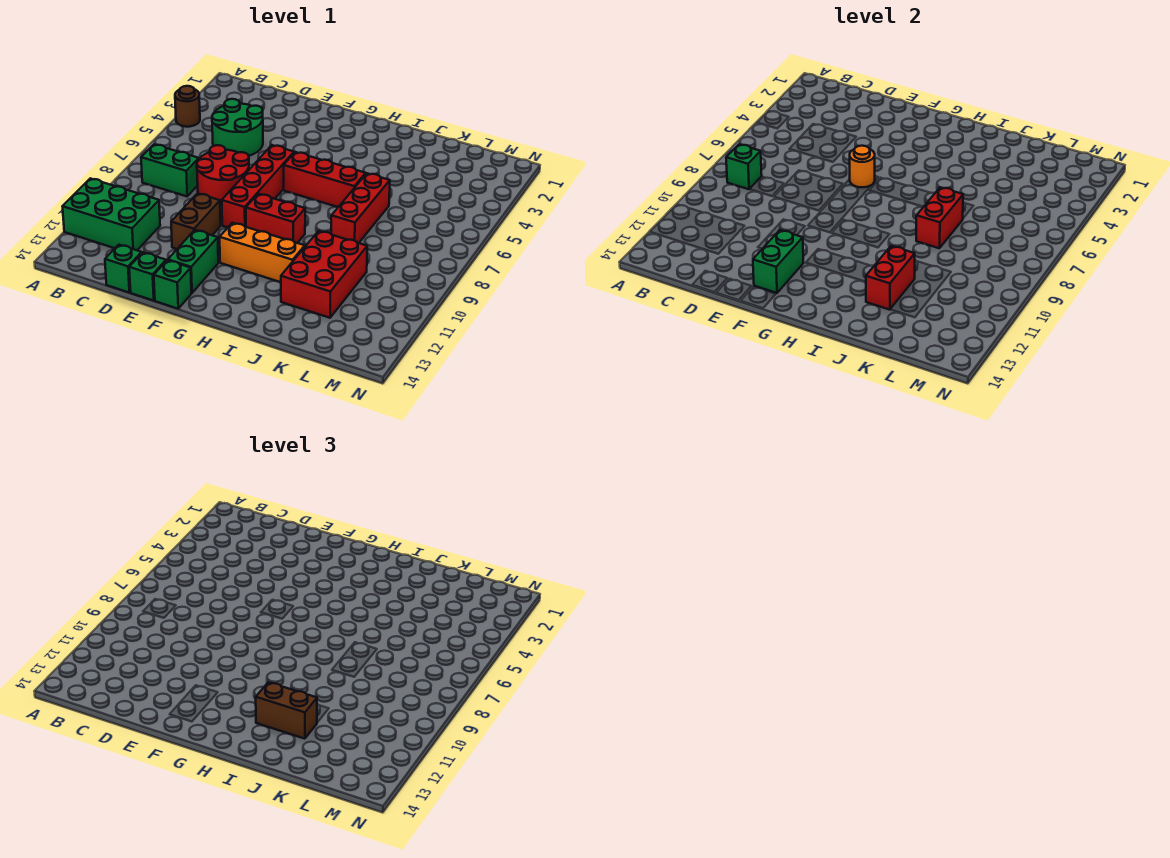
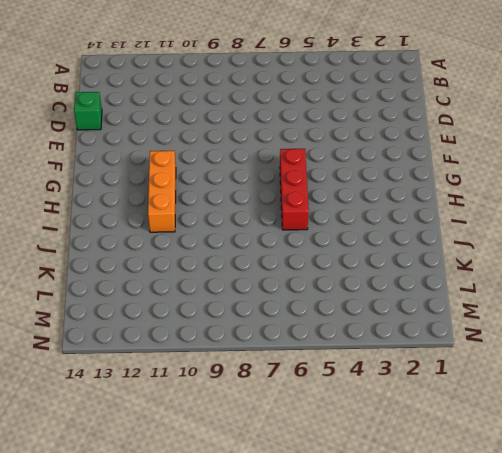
none -> brown 1x1 round brick [175,86,200,127]
none -> green 2x3 brick [63,178,160,250]
none -> green 1x2 brick [141,144,199,196]

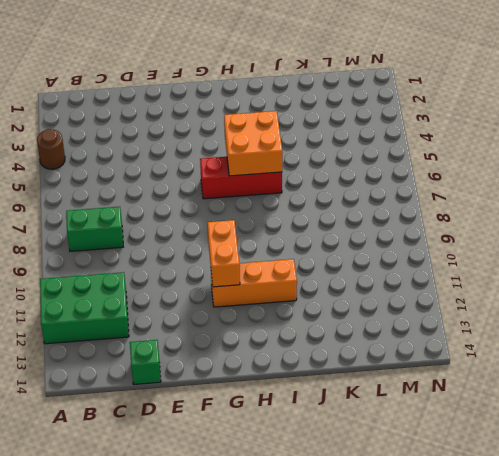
orange 1x2 brick [208,220,240,287] -> none
orange 2x2 brick [224,111,282,176] -> none
none -> green 2x2 round brick [212,99,263,156]
none -> red 2x2 round brick [197,145,249,206]
none -> brown 1x2 brick [171,193,221,249]

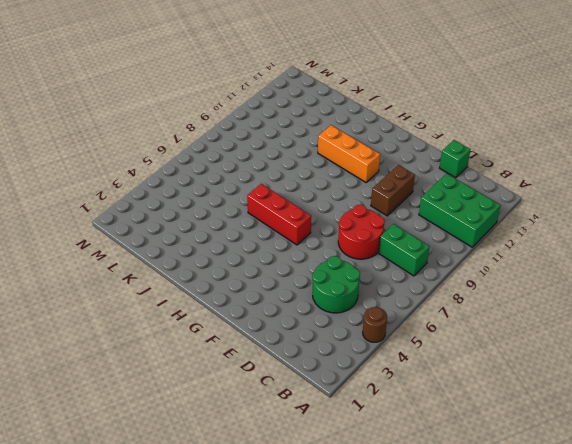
none -> green 1x1 brick [129,252,166,301]
none -> red 1x4 brick [222,145,294,227]
none -> green 1x2 brick [168,230,218,293]

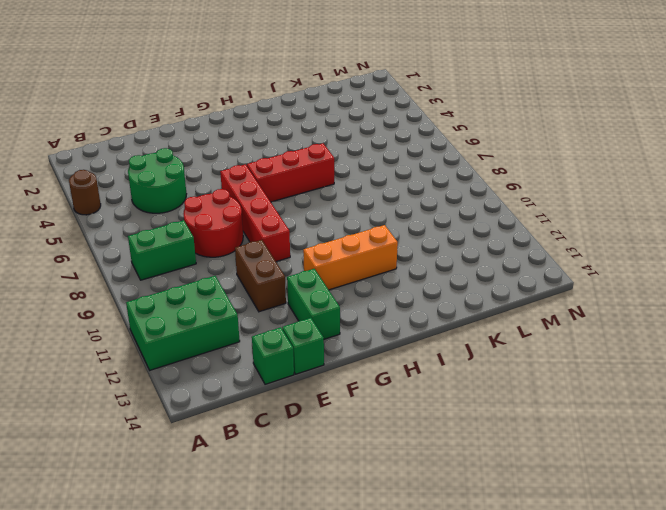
none -> green 1x1 brick [154,260,191,309]
none -> red 1x2 brick [246,194,305,243]
none -> red 1x3 brick [331,173,390,243]

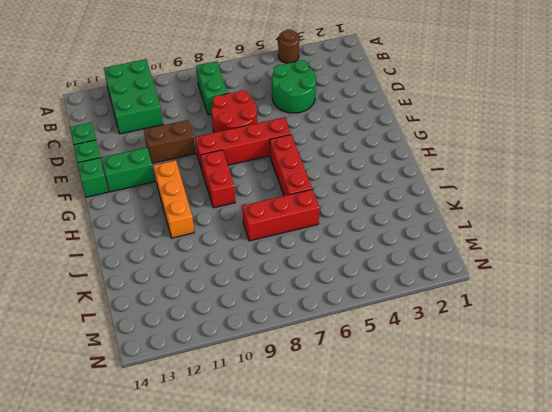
none -> red 2x3 brick [281,231,367,318]
none -> green 1x1 brick [726,144,762,189]
none -> orange 1x1 round brick [850,146,875,187]

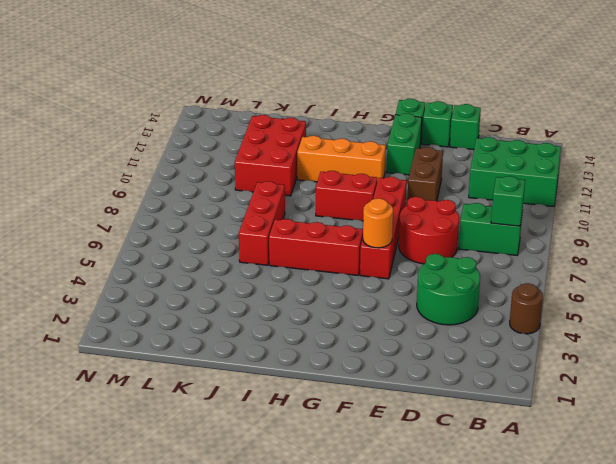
none -> green 1x2 brick [753,230,803,293]
none -> red 1x2 brick [916,187,963,248]
none -> red 1x2 brick [866,246,915,310]

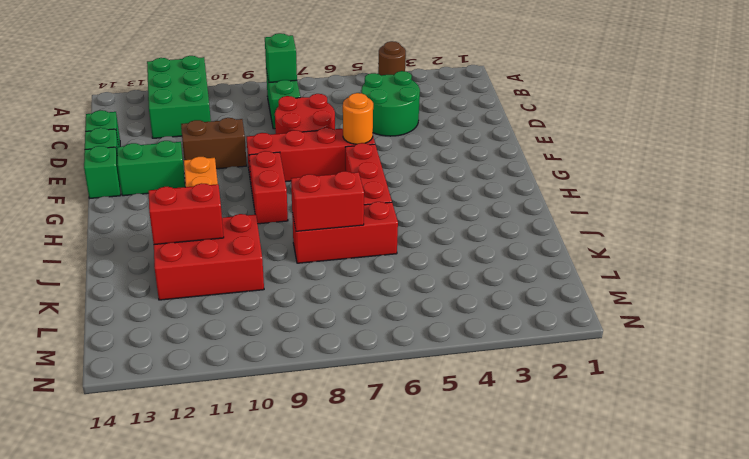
none -> green 1x2 brick [753,230,803,293]
none -> brown 1x2 brick [256,682,317,739]

